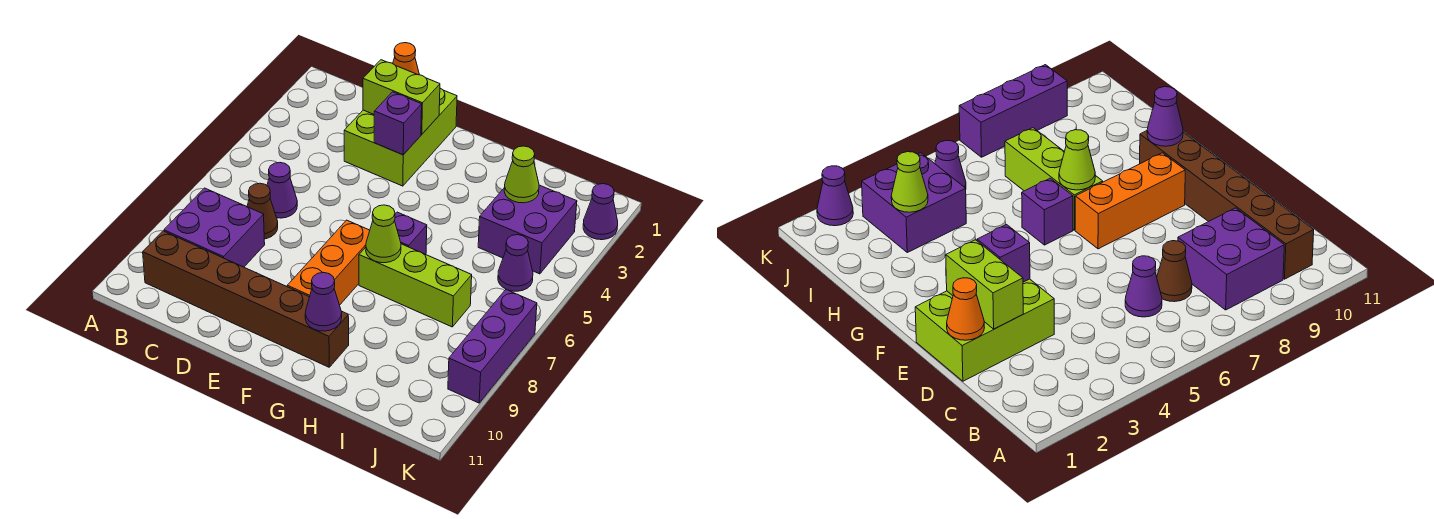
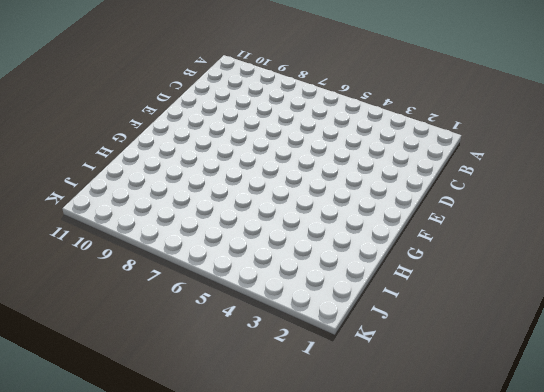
none -> purple 2x2 brick [164,188,265,267]
none -> brown 1x6 brick [143,231,349,367]
none -> purple 1x1 cone [267,163,297,218]

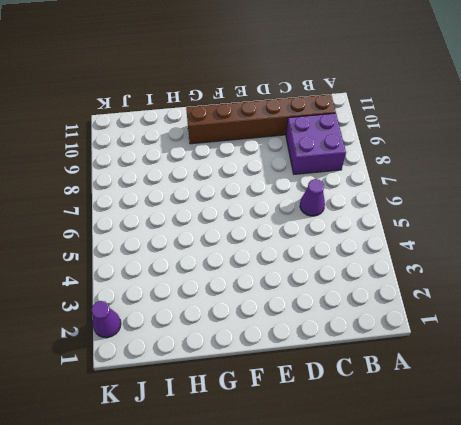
none -> brown 1x1 cone [247,183,278,239]
none -> lime 2x3 brick [344,88,457,186]
none -> orange 1x3 brick [287,220,370,305]

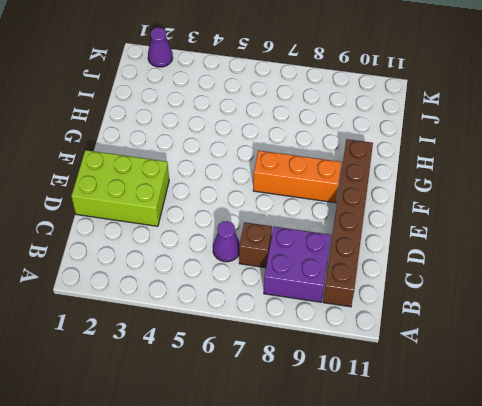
brown 1x1 brick [239,222,272,268] -> brown 1x1 cone [247,183,278,239]
none -> purple 1x1 brick [395,212,427,254]
none -> lime 1x3 brick [359,244,472,327]
none -> purple 2x2 brick [478,185,577,274]

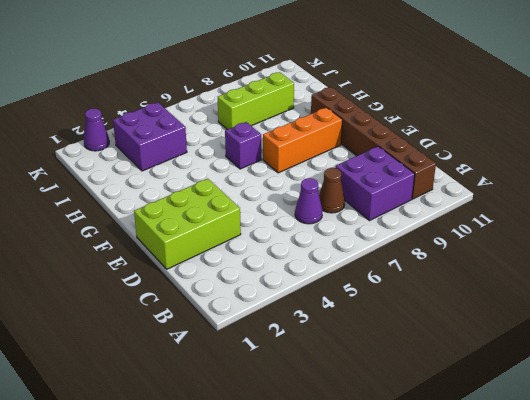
lime 1x3 brick [218,72,294,130] -> lime 1x3 brick turned to [359,244,472,327]
none -> purple 1x1 cone [498,235,533,291]
none -> purple 1x3 brick [448,290,537,403]
none -> orange 1x1 cone [393,43,419,75]

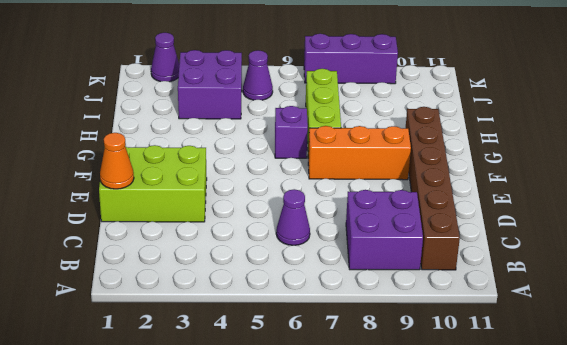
none -> brown 1x1 cone [247,183,278,239]
none -> lime 1x2 brick [363,60,440,134]
none -> purple 1x1 brick [374,92,422,155]

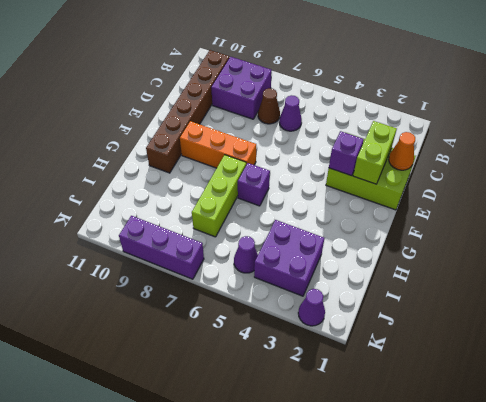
none -> lime 1x1 cone [366,205,401,263]
none -> purple 1x1 cone [305,273,342,331]
none -> lime 1x1 cone [504,146,539,203]

